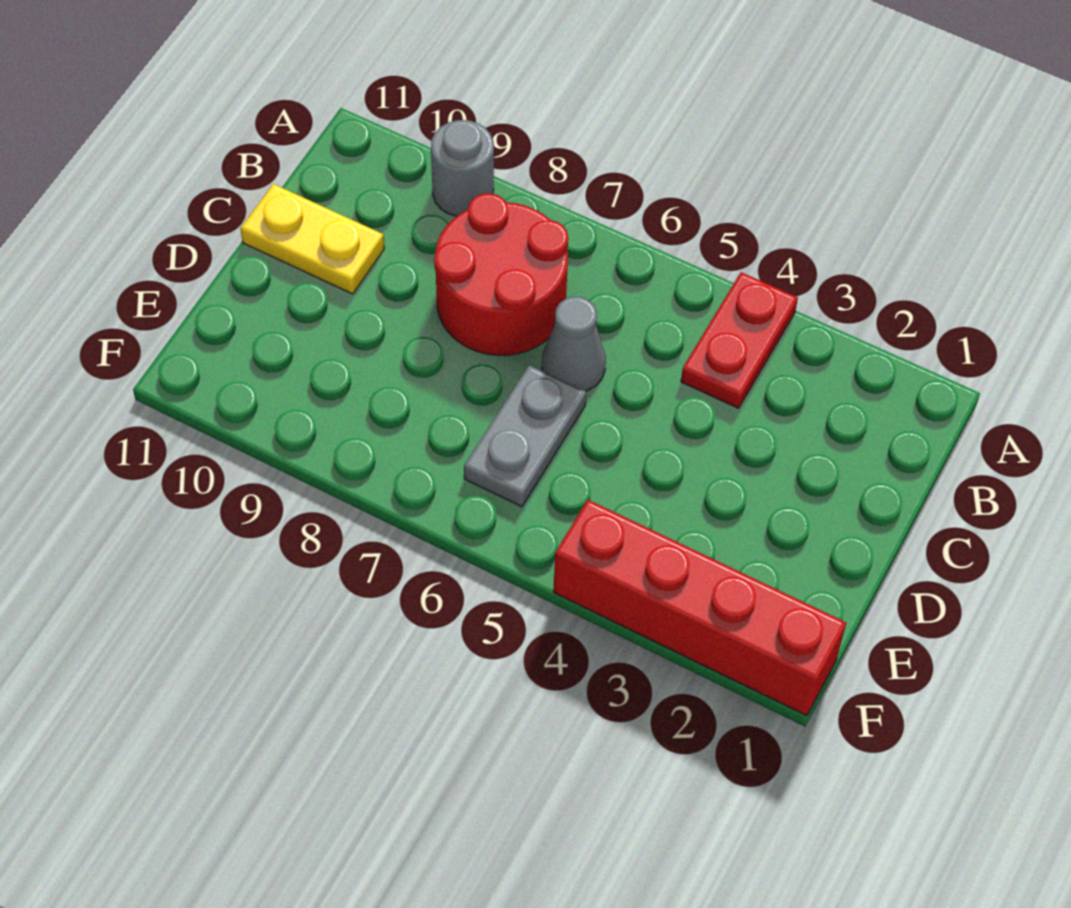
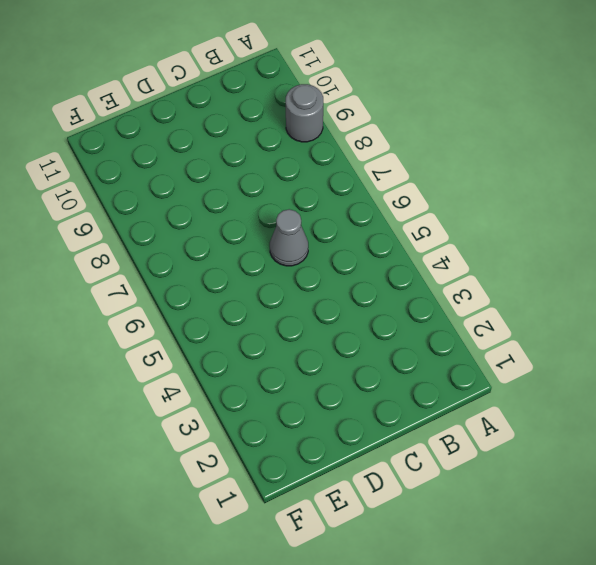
none -> red 1x2 plate [681,272,798,408]
none -> red 2x2 round brick [434,193,568,356]

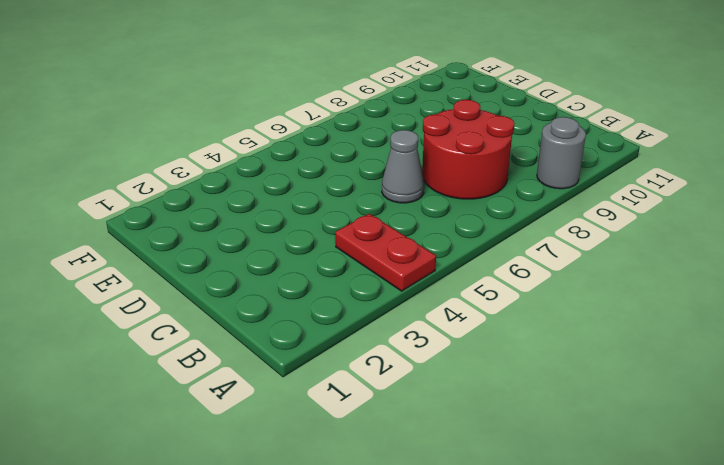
none -> yellow 1x2 plate [240,184,384,294]
none -> grey 1x2 plate [464,365,586,507]

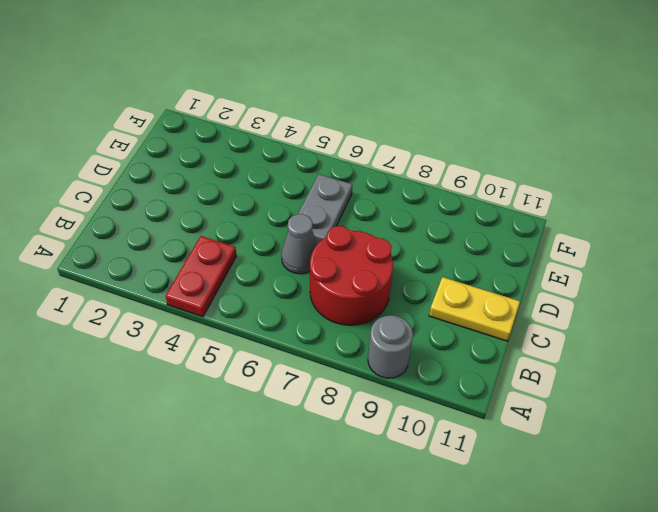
none -> red 1x4 brick [553,500,846,716]

